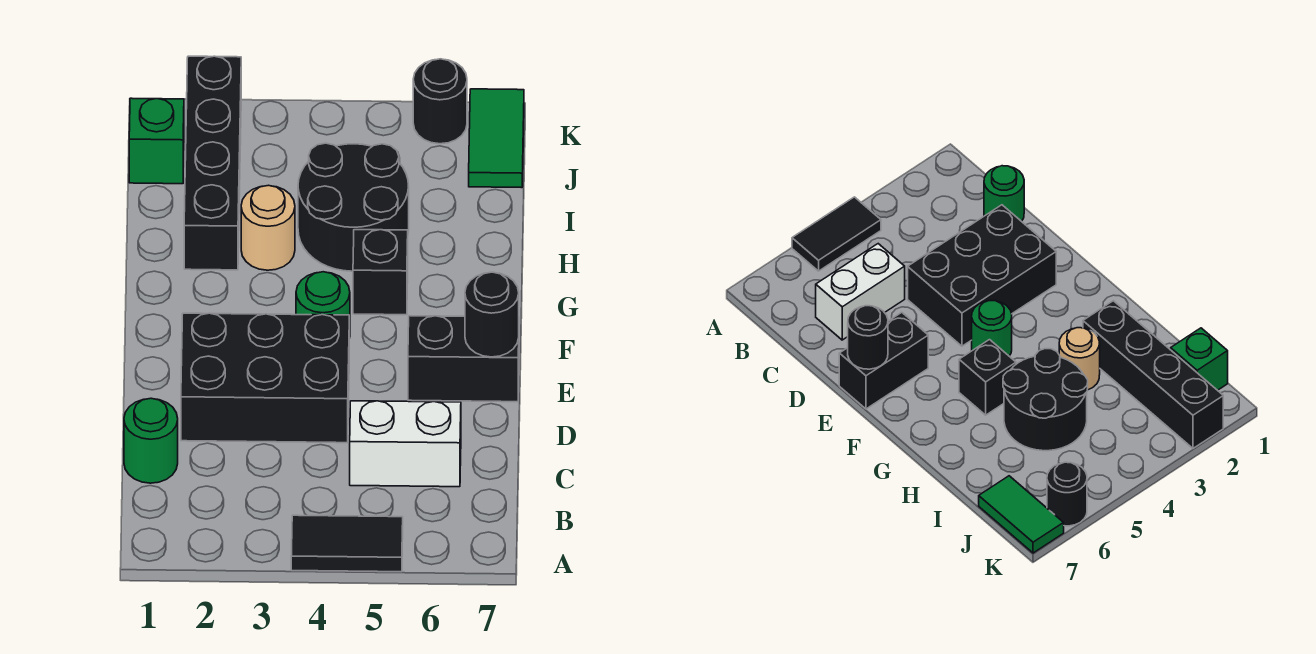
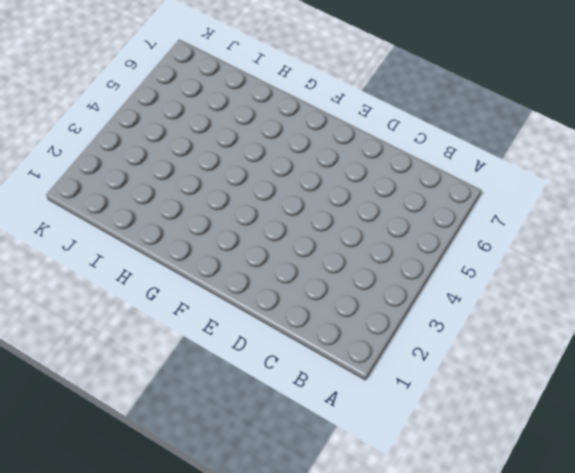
none -> black 1x2 tile [291,515,403,572]
none -> green 1x1 round brick [124,398,178,483]
none -> white 1x2 brick [350,401,461,487]

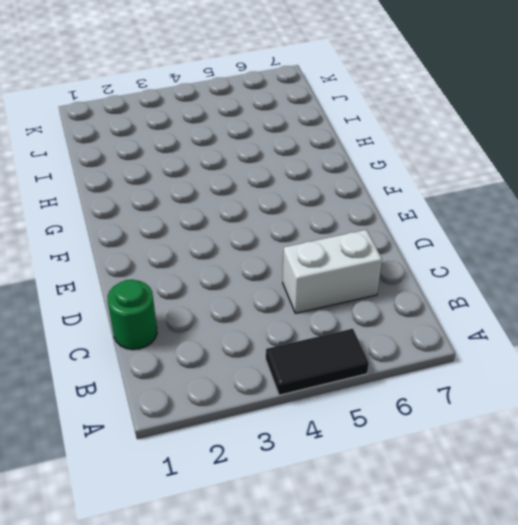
none -> black 2x3 brick [181,313,349,443]
none -> black 1x2 brick [408,316,519,402]
none -> green 1x1 round brick [296,272,350,338]

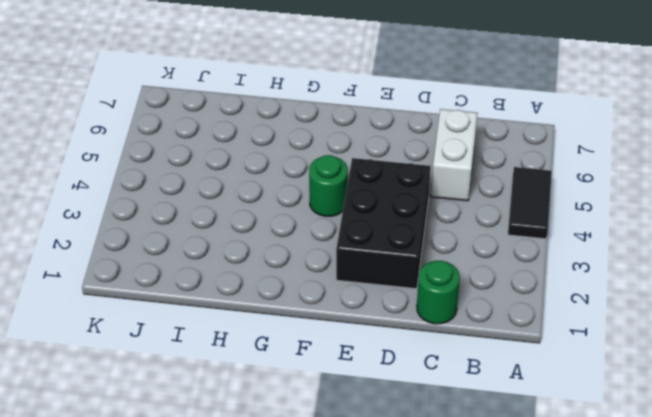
none -> black 1x2 brick [408,316,519,402]
none -> black 1x1 brick [353,230,408,315]
none -> black 1x4 brick [184,56,241,270]

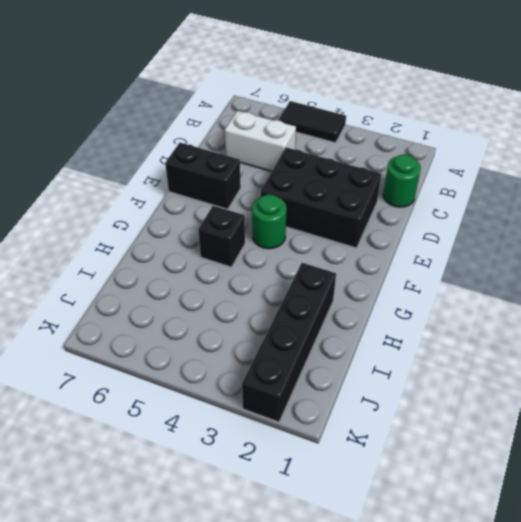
none -> tan 1x1 round brick [241,185,295,270]
none -> black 2x2 round brick [298,143,409,271]
none -> green 1x1 brick [129,98,184,184]

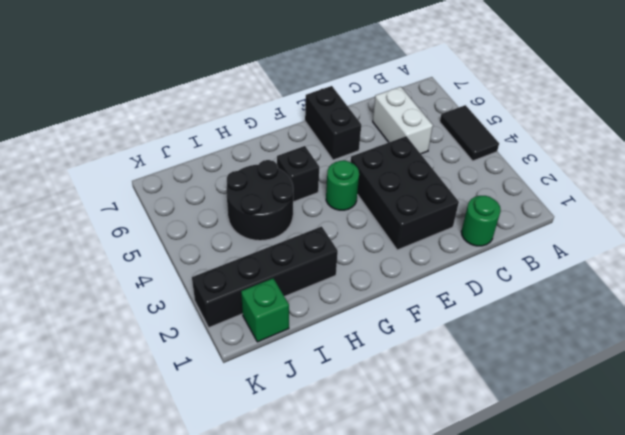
none -> tan 1x1 round brick [241,185,295,270]
none -> green 1x2 tile [469,89,524,188]
none -> black 1x1 round brick [413,59,467,144]

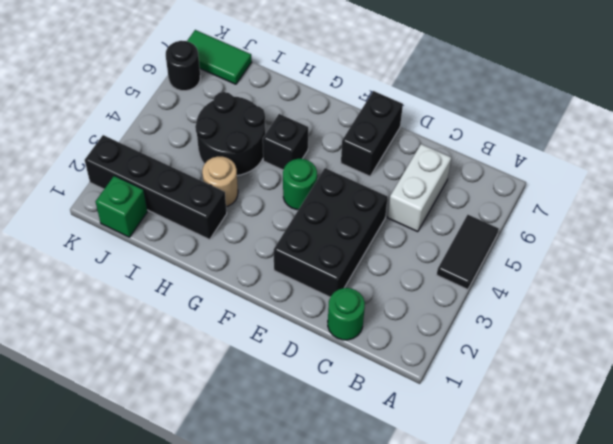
none -> black 1x1 round brick [465,272,519,357]

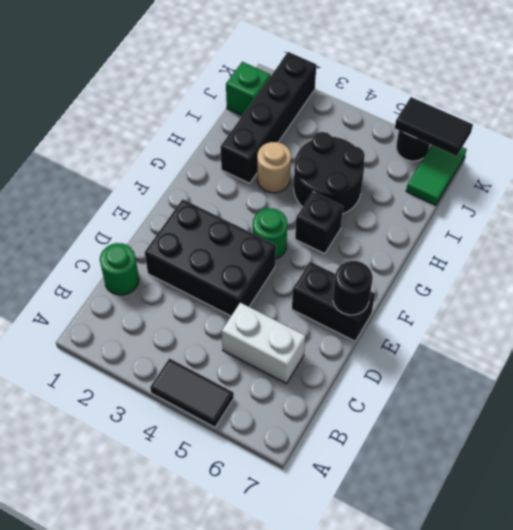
black 1x2 tile [395,97,473,156] -> none

